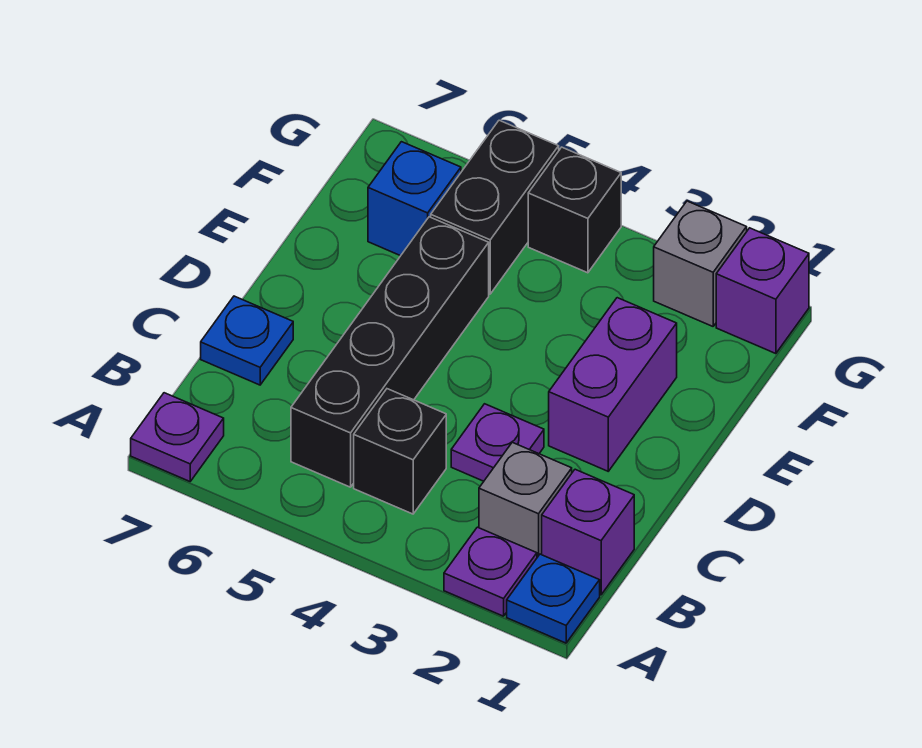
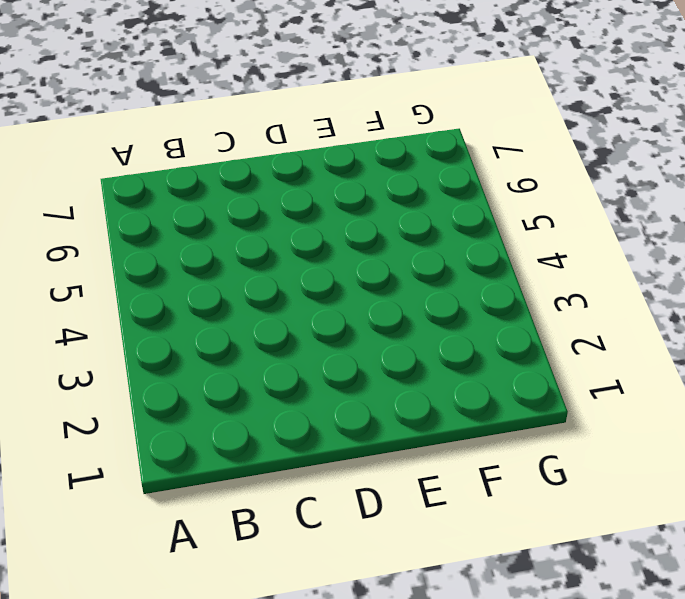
none -> blue 1x1 plate [507,554,600,643]
none -> purple 1x1 plate [444,527,537,616]
none -> purple 1x1 plate [131,393,224,481]

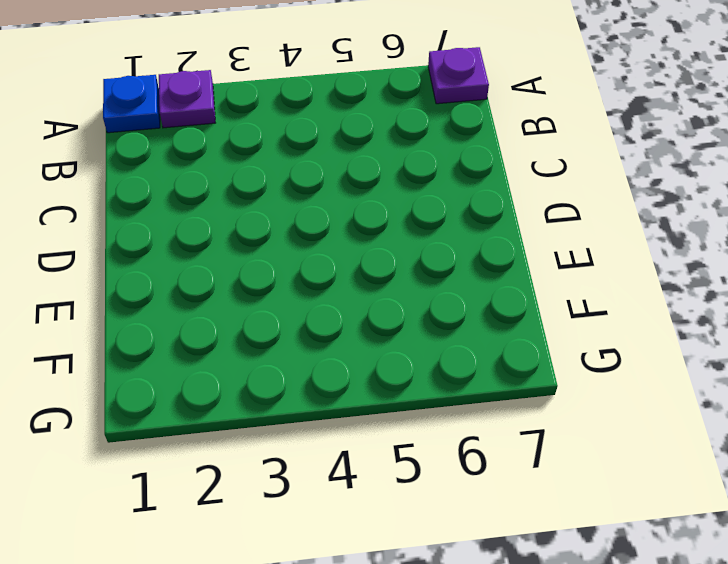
none -> purple 1x1 brick [542,469,634,595]
none -> grey 1x1 brick [479,442,572,557]
none -> black 1x1 brick [354,389,446,514]

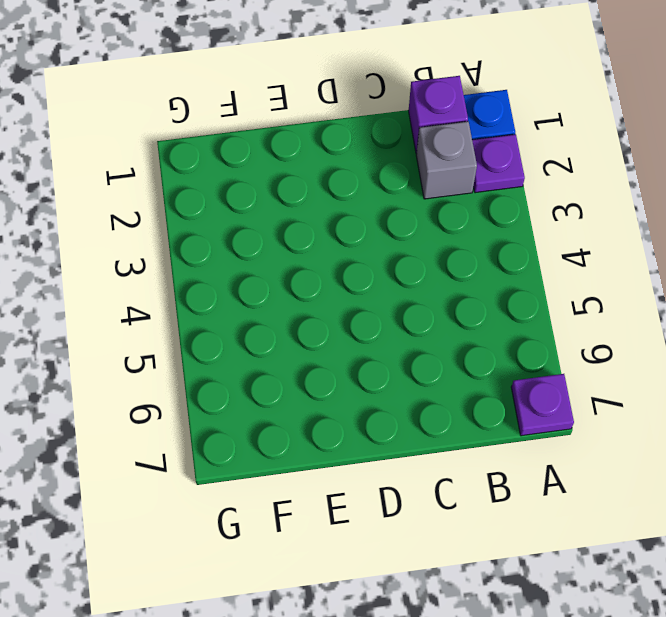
none -> black 1x1 brick [354,389,446,514]
none -> black 1x4 brick [291,217,489,487]
none -> purple 1x1 plate [451,404,544,481]

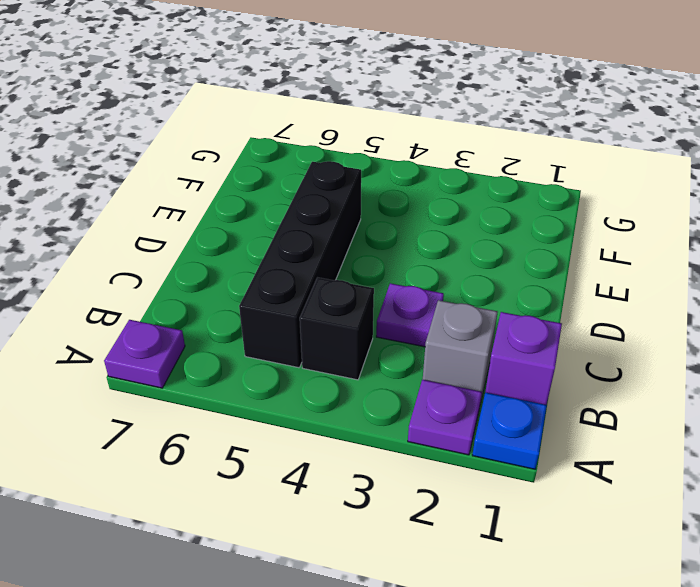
none -> blue 1x1 plate [201,296,293,385]
none -> purple 1x2 brick [549,298,677,471]
none -> black 1x2 brick [431,120,559,294]

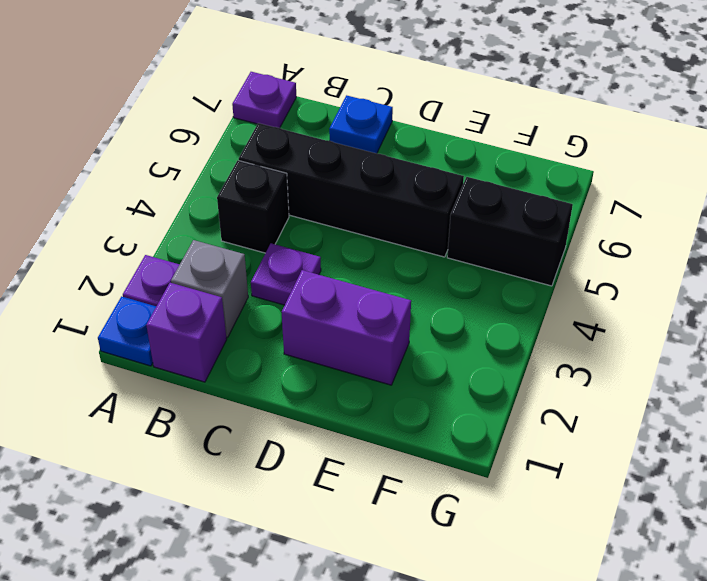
none -> blue 1x1 brick [368,142,461,256]
none -> purple 1x1 brick [716,228,809,354]
none -> grey 1x1 brick [654,201,747,326]

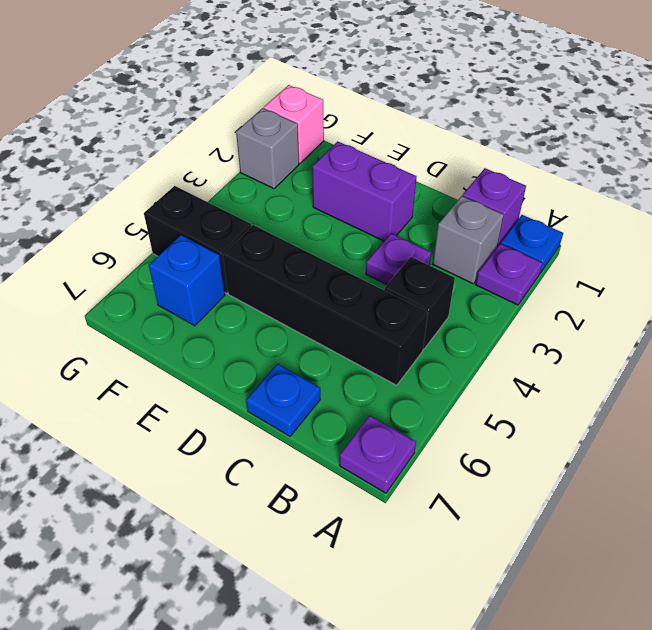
pink 1x1 brick [264,85,324,163] -> purple 1x1 brick [716,228,809,354]
none -> black 1x1 brick [528,147,621,273]

